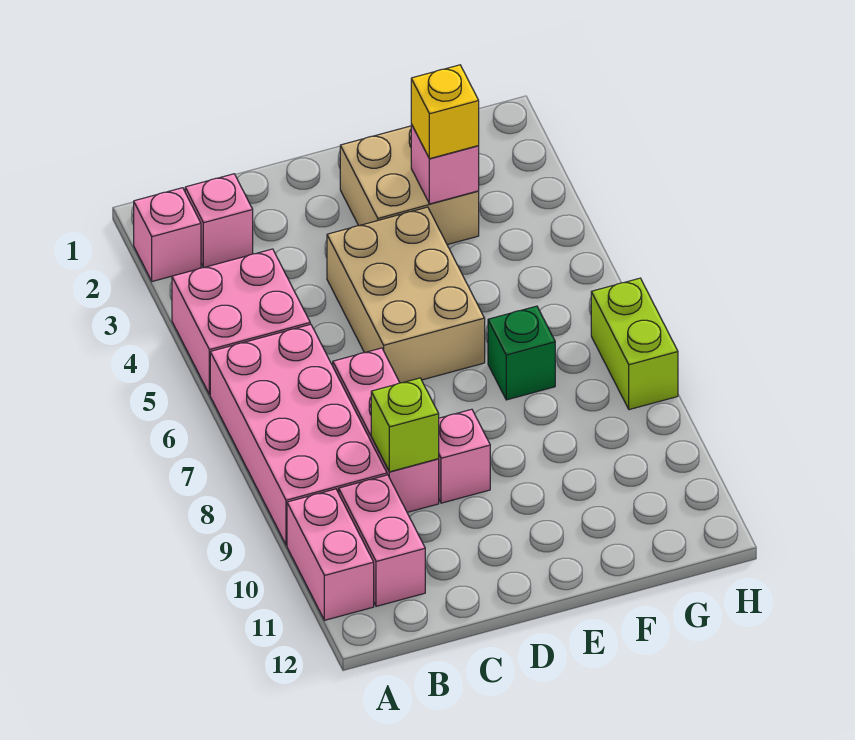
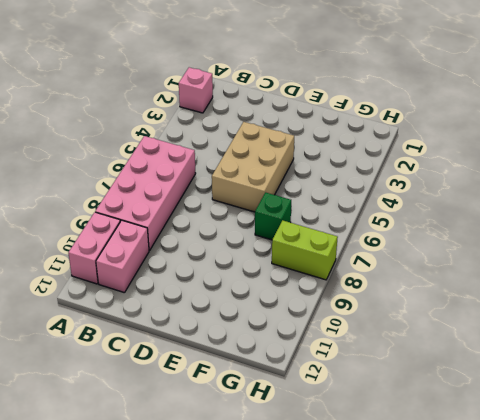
lime 1x2 brick [272,220,338,280] -> lime 1x2 brick turned to [591,278,678,410]
none -> pink 2x2 brick [172,249,310,394]
none -> pink 1x1 brick [185,174,253,268]
none -> pink 1x3 brick [333,348,439,512]

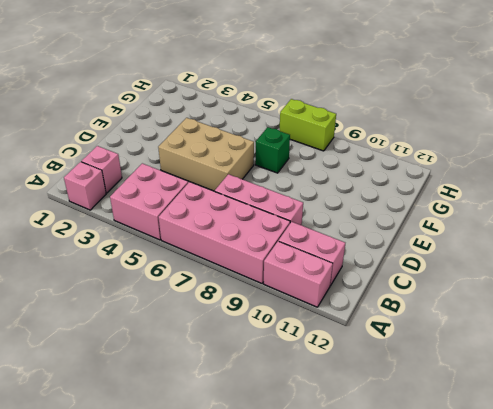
none -> pink 1x1 brick [439,409,490,503]
none -> tan 2x2 brick [340,126,479,245]
none -> lime 1x1 brick [371,378,439,472]

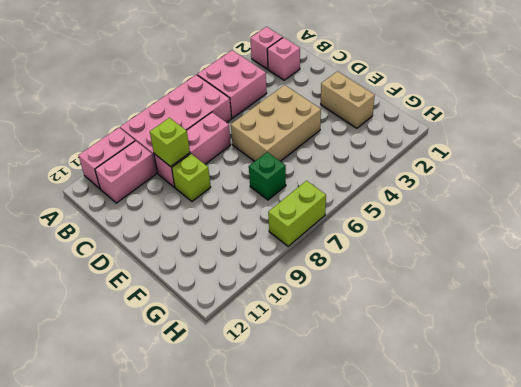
lime 1x1 brick [172,154,211,201] -> pink 1x1 brick [439,409,490,503]
tan 1x2 brick [321,71,375,128] -> tan 2x2 brick [340,126,479,245]
none -> pink 1x1 brick [411,124,479,204]
none -> yellow 1x1 brick [411,65,479,159]

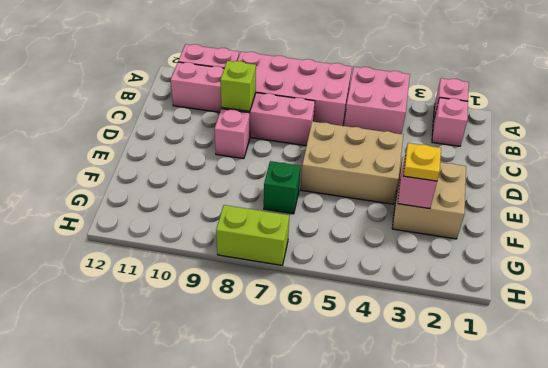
yellow 1x1 plate [403,143,441,181] -> yellow 1x1 brick [411,65,479,159]

